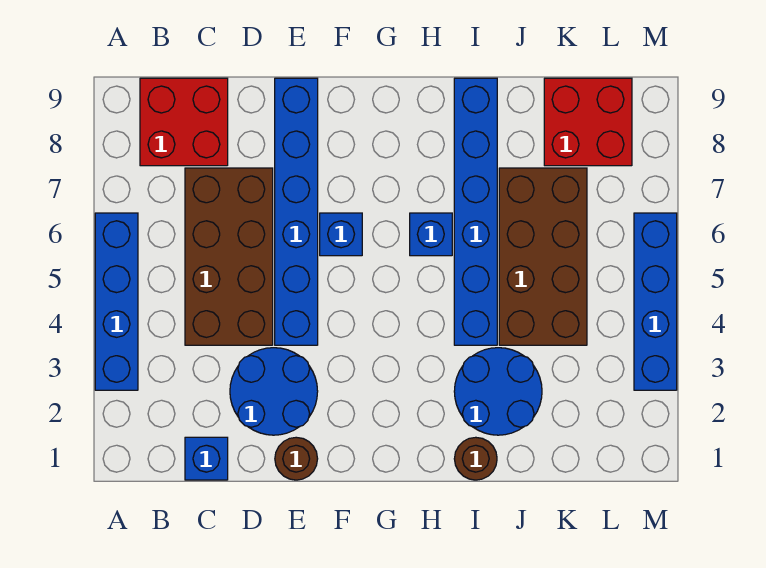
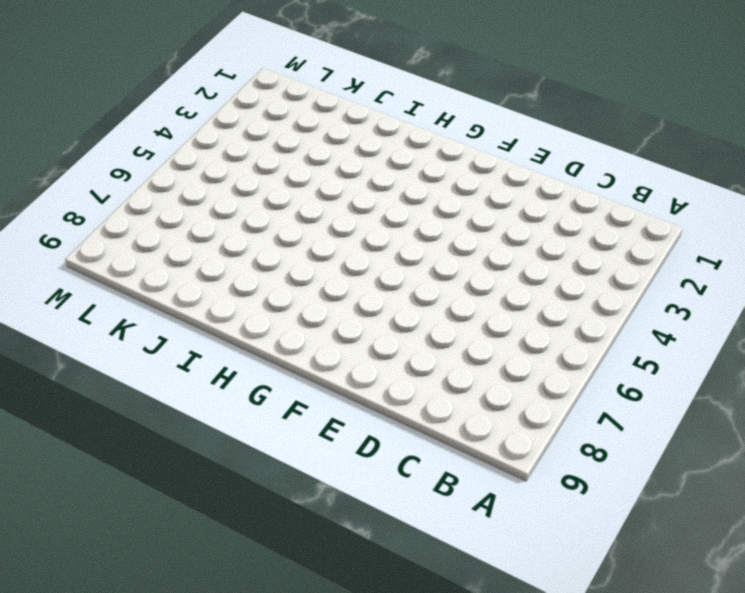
none -> blue 1x4 brick [95,213,138,390]
none -> red 2x2 brick [140,78,228,166]
none -> blue 1x1 brick [185,437,228,480]

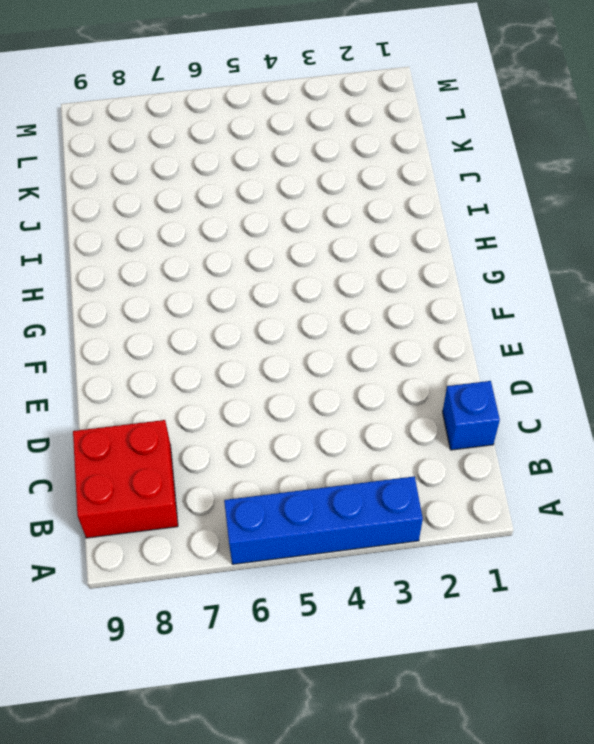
none -> brown 2x4 brick [185,168,273,345]
none -> blue 2x2 round brick [230,348,318,435]
none -> brown 1x1 round brick [275,437,318,480]

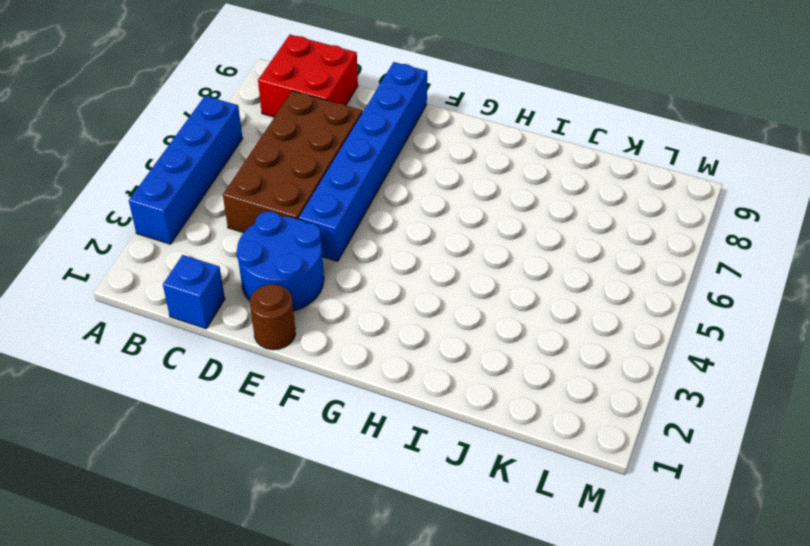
none -> blue 1x1 brick [320,213,362,256]
none -> blue 1x1 brick [410,213,452,256]
none -> brown 1x1 round brick [454,437,497,480]

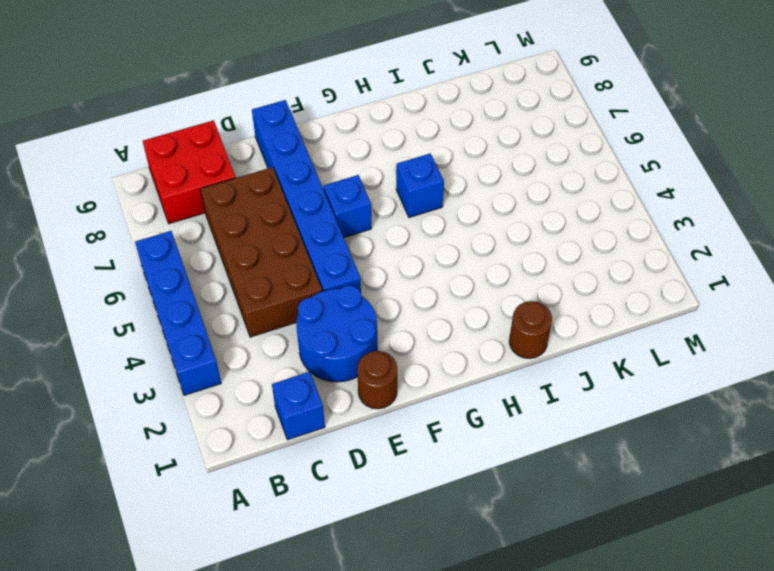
none -> blue 2x2 round brick [454,348,542,435]
none -> blue 1x6 brick [454,78,497,345]
none -> brown 2x4 brick [499,168,587,345]

